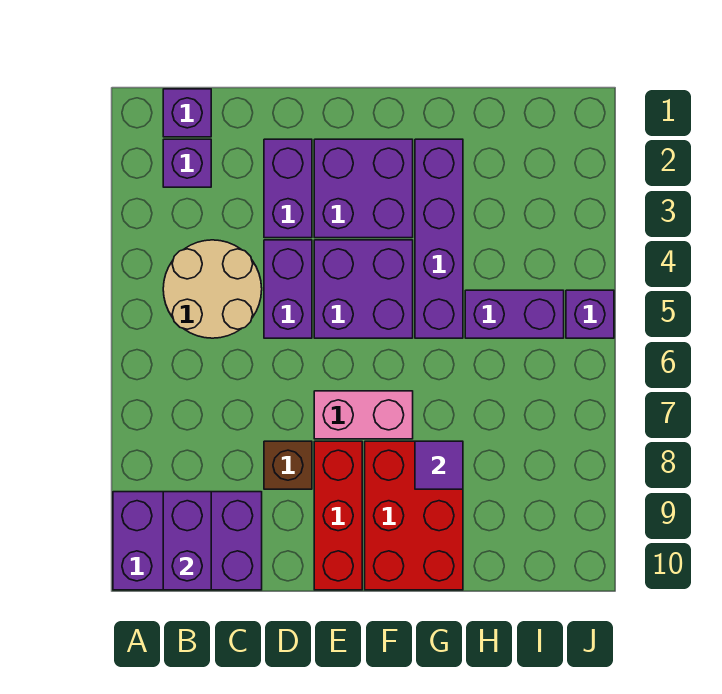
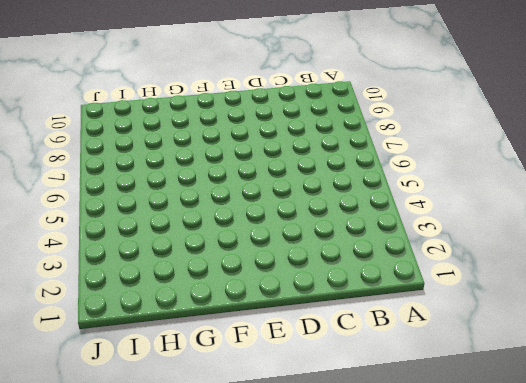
none -> purple 2x3 brick [113,492,262,590]
none -> purple 1x1 brick [163,89,211,137]
none -> purple 1x1 brick [163,139,211,187]

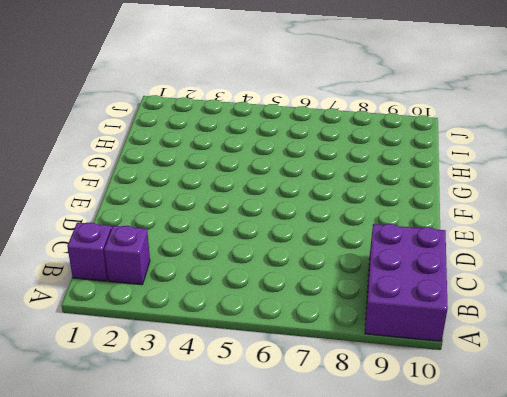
none -> tan 2x2 round brick [163,240,262,338]
none -> purple 1x2 brick [264,139,312,238]
none -> purple 1x2 brick [264,240,312,338]

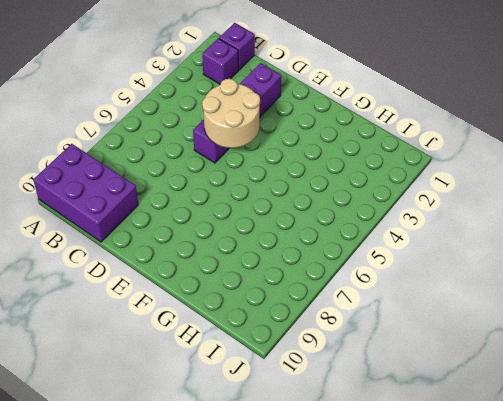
tan 2x2 round brick [202,79,260,148] -> tan 2x2 round brick moved to [163,240,262,338]
none -> brown 1x1 brick [264,441,312,489]
none -> purple 2x2 brick [314,139,413,238]
none -> purple 2x2 brick [314,240,413,338]

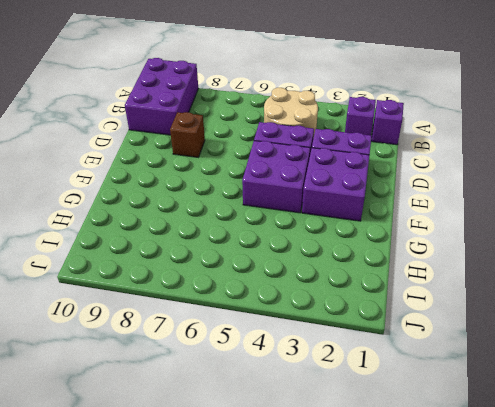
none -> pink 1x2 brick [314,391,413,439]
none -> red 1x3 brick [314,441,362,590]
none -> red 2x3 brick [365,441,463,590]

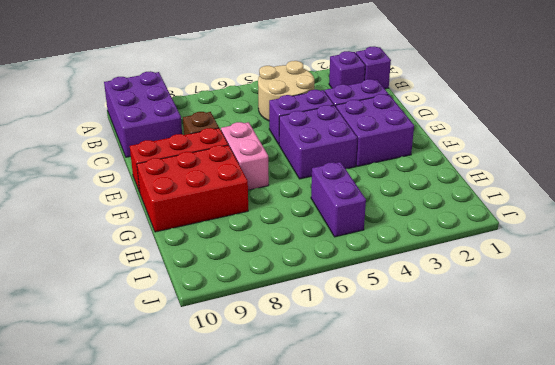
none -> purple 1x4 brick [415,139,463,338]
none -> purple 1x1 brick [566,290,614,338]
none -> purple 1x2 brick [163,492,211,590]

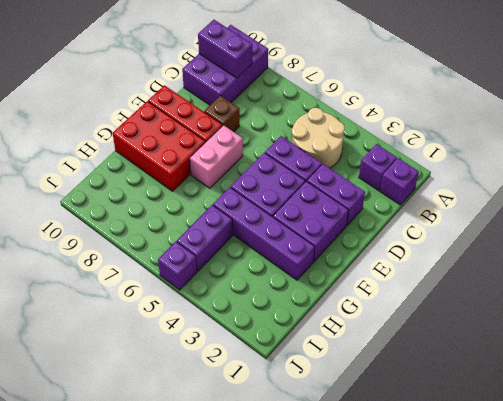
none -> purple 1x1 tile [415,441,463,489]

